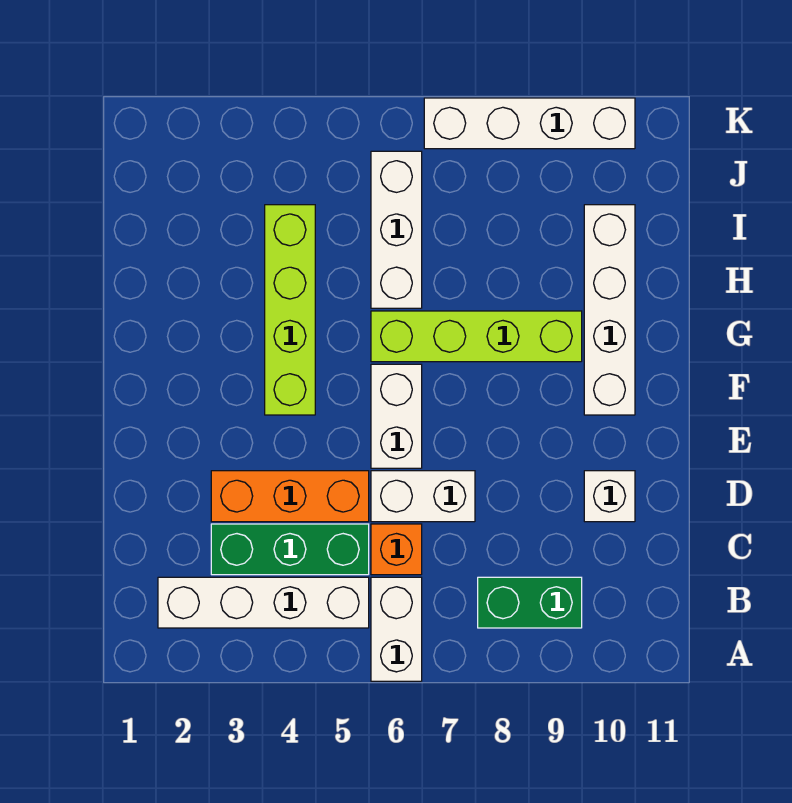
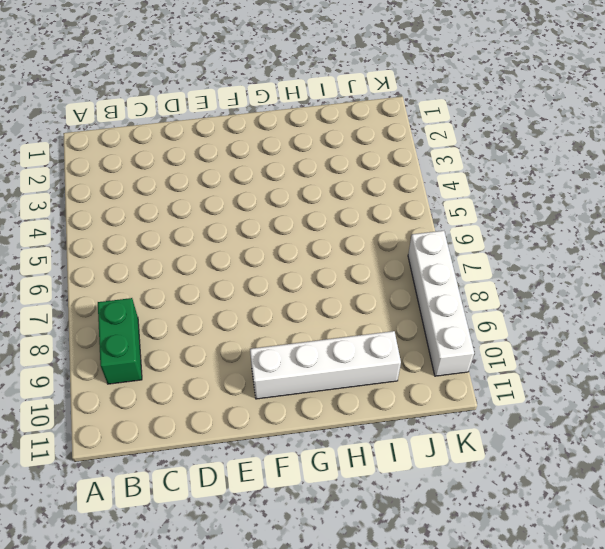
none -> white 1x2 brick [371,577,422,681]
none -> white 1x4 brick [158,577,369,628]
none -> green 1x3 brick [211,524,369,575]

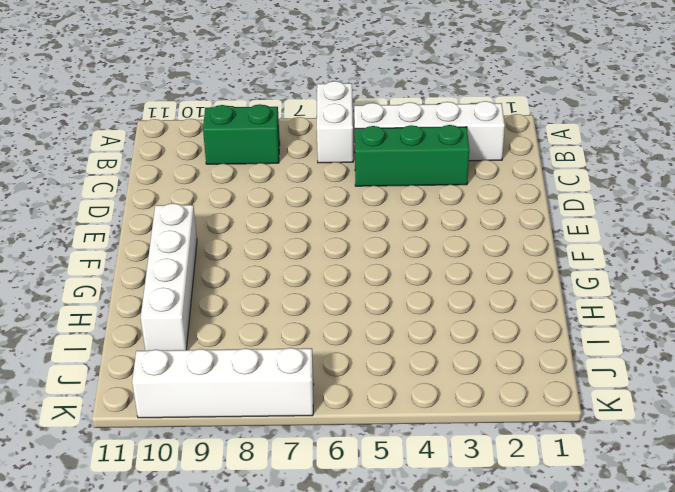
none -> orange 1x1 brick [371,524,422,575]
none -> orange 1x3 brick [211,471,369,522]
none -> white 1x2 brick [371,471,475,522]

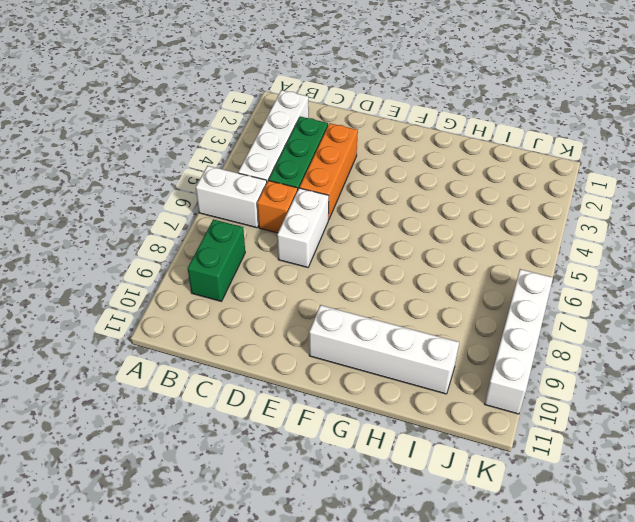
none -> white 1x1 brick [584,471,635,522]
none -> white 1x2 brick [371,364,422,468]
none -> lime 1x4 brick [265,205,315,415]

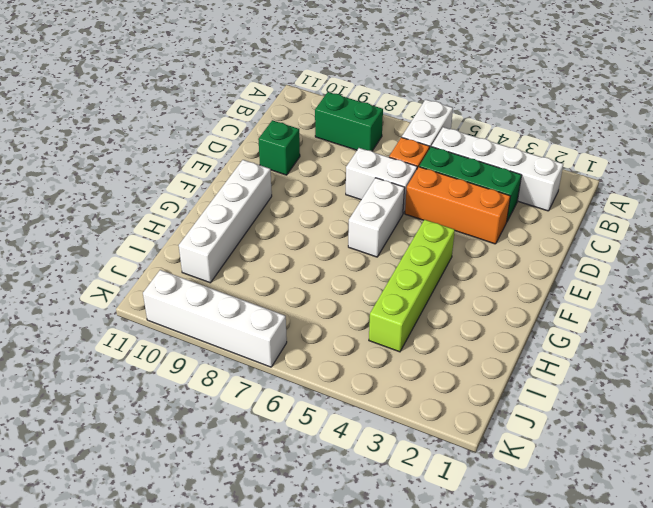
green 1x1 brick [258,120,300,175] -> white 1x1 brick [584,471,635,522]
none -> lime 1x4 brick [371,311,582,362]
none -> white 1x3 brick [371,151,422,308]

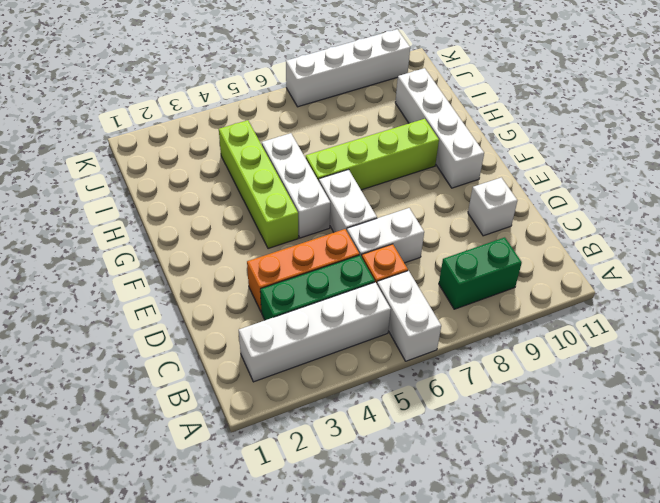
white 1x3 brick [262,133,330,238] -> white 1x3 brick moved to [371,151,422,308]

